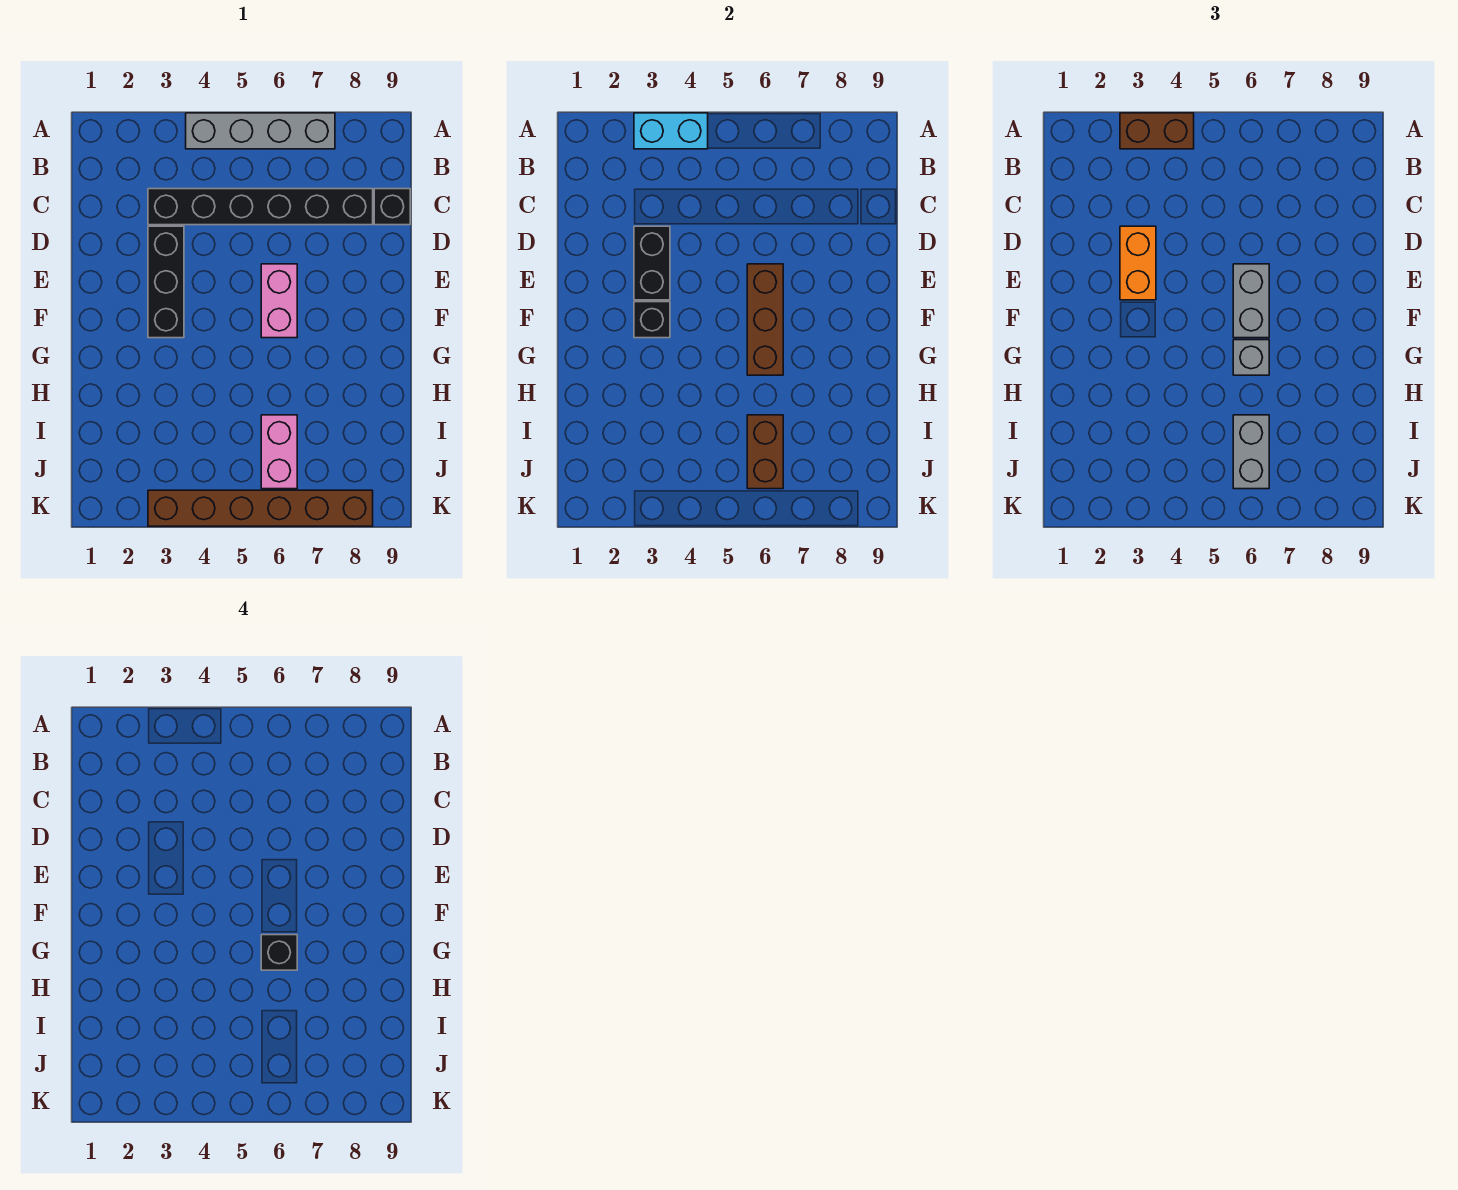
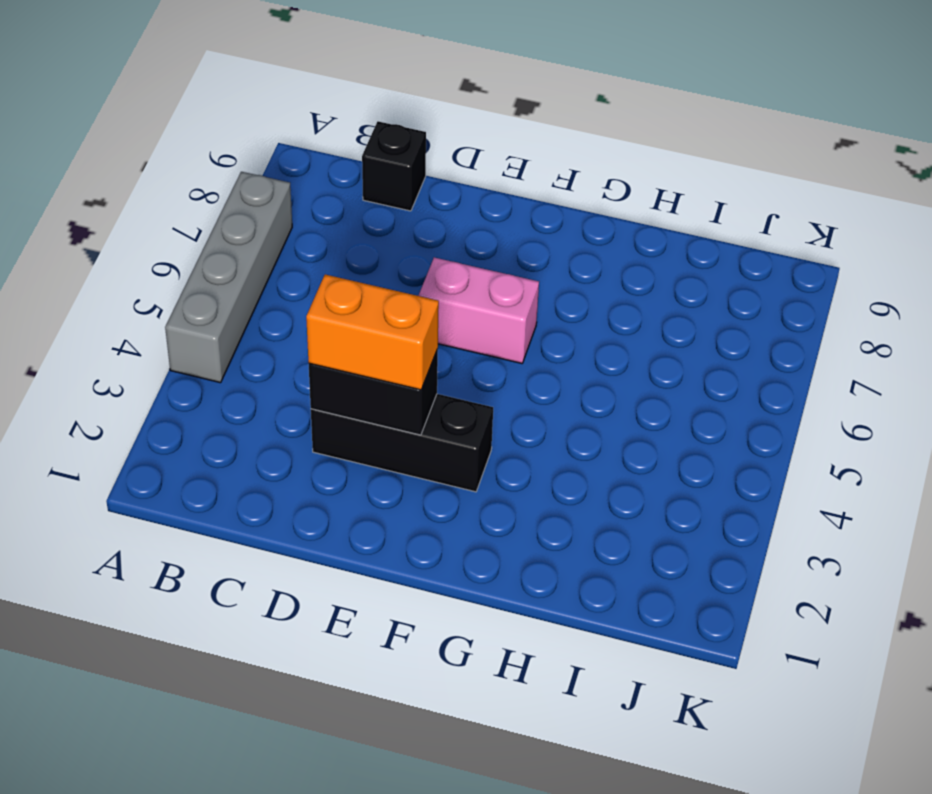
none -> black 1x6 brick [148,189,373,225]
none -> pink 1x2 brick [261,415,297,489]
none -> brown 1x6 brick [148,490,373,526]

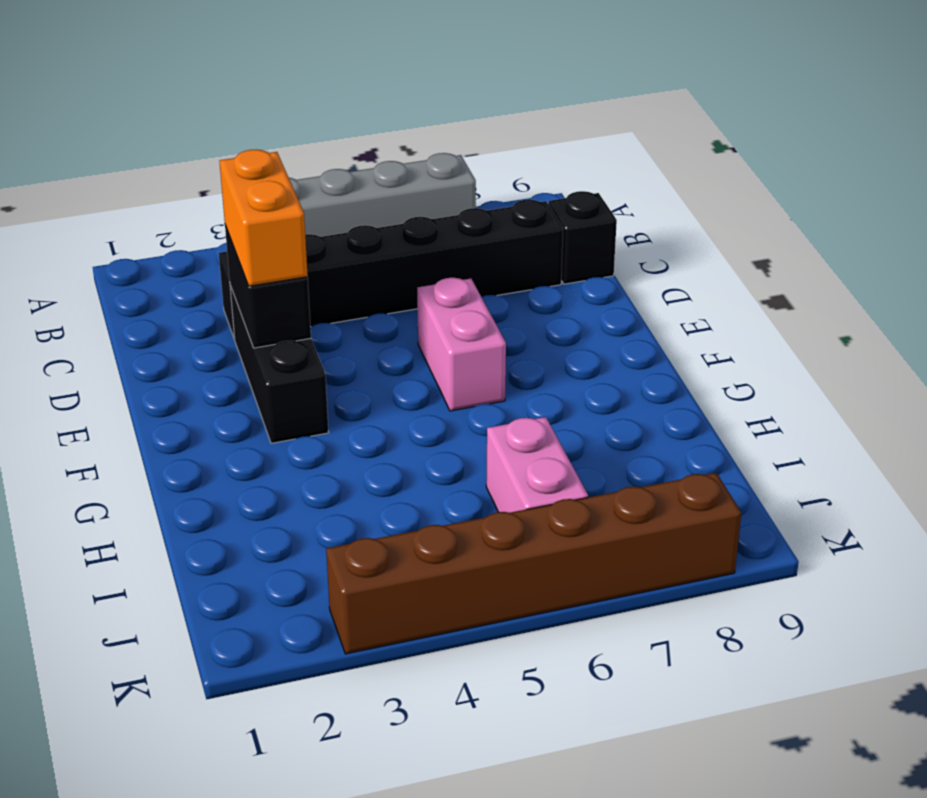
none -> cyan 1x2 brick [634,113,708,149]
none -> brown 1x3 brick [747,264,783,375]
none -> black 1x1 brick [634,302,670,338]

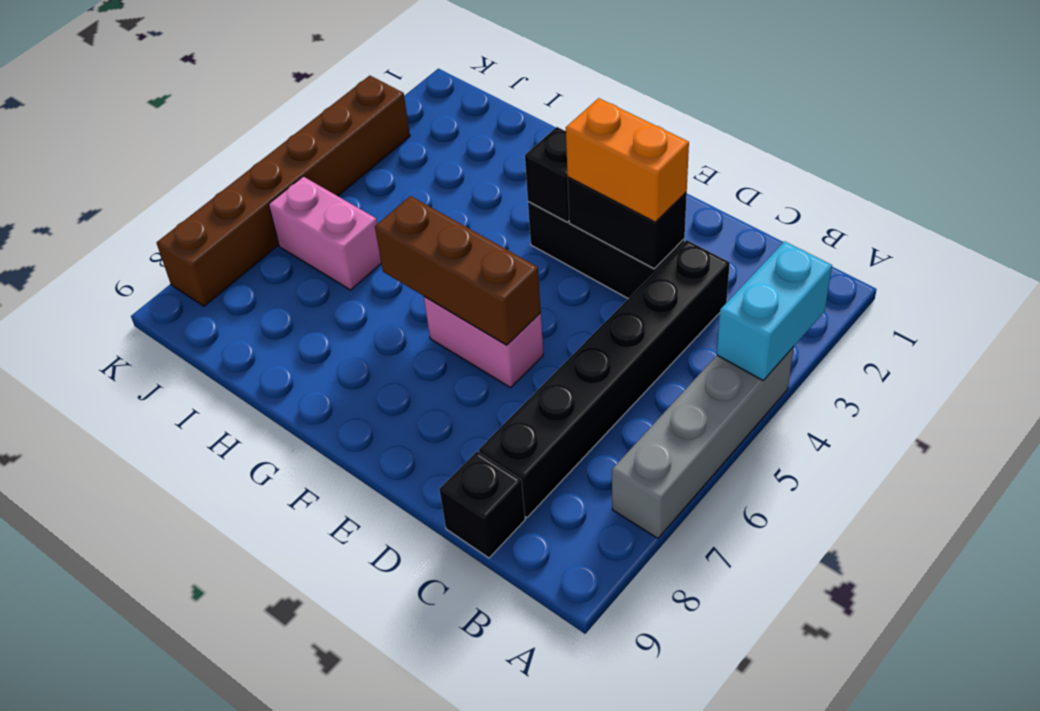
none -> brown 1x2 brick [747,415,783,489]
none -> brown 1x2 brick [1120,113,1194,149]
none -> grey 1x2 brick [1233,264,1269,338]

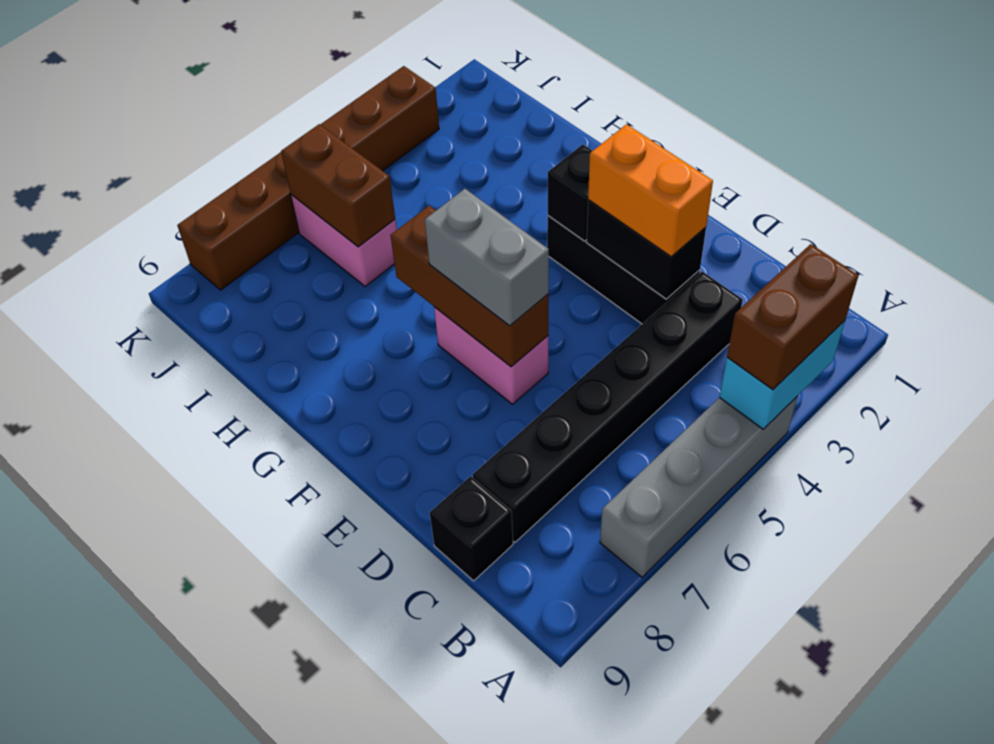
none -> grey 1x1 brick [1233,340,1269,375]
none -> grey 1x2 brick [1233,415,1269,489]
none -> black 1x1 brick [261,935,297,970]

